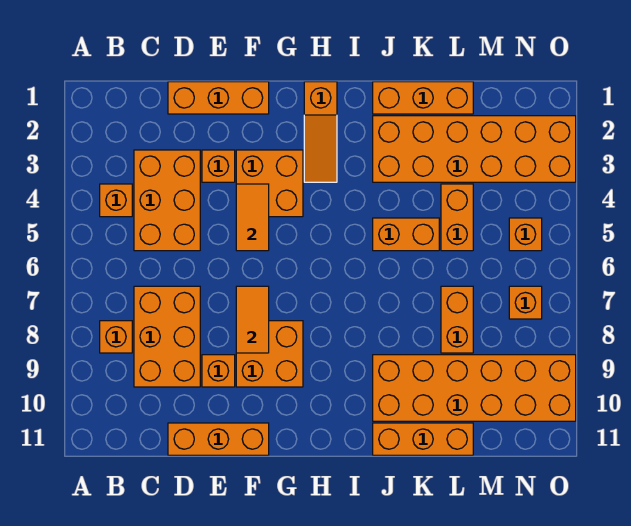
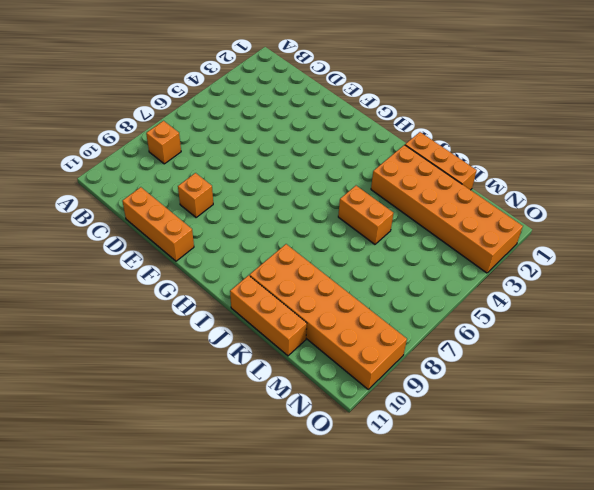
none -> orange 1x1 brick [100,184,132,217]
none -> orange 2x3 brick [134,150,200,251]
none -> orange 2x3 brick [134,286,200,387]

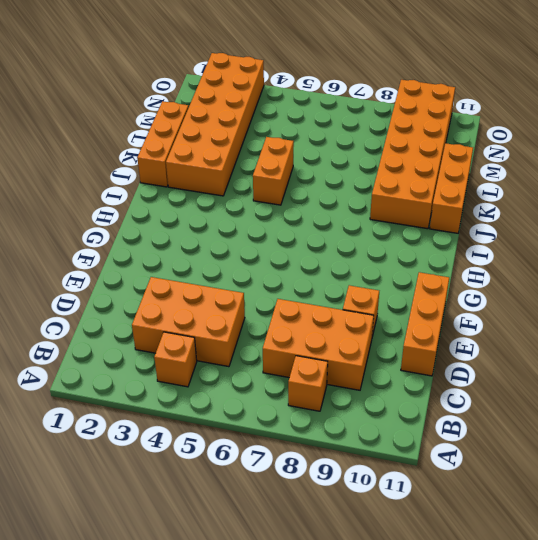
none -> orange 1x3 brick [168,82,269,114]
none -> orange 1x1 brick [202,150,235,182]
none -> orange 2x2 brick [236,150,303,217]

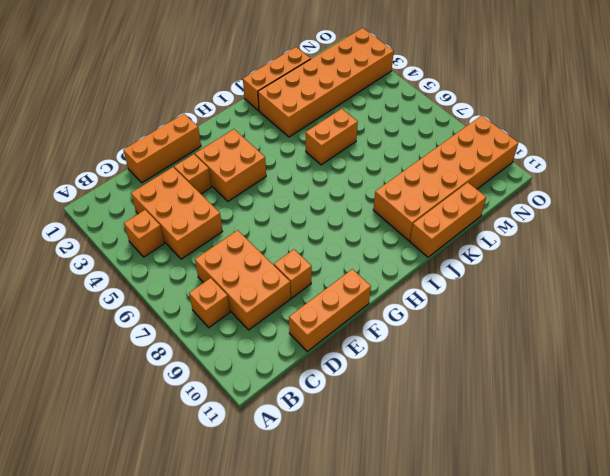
none -> orange 2x2 brick [236,321,303,387]
none -> orange 1x3 slope [304,82,337,182]
none -> orange 1x2 brick [441,184,473,251]

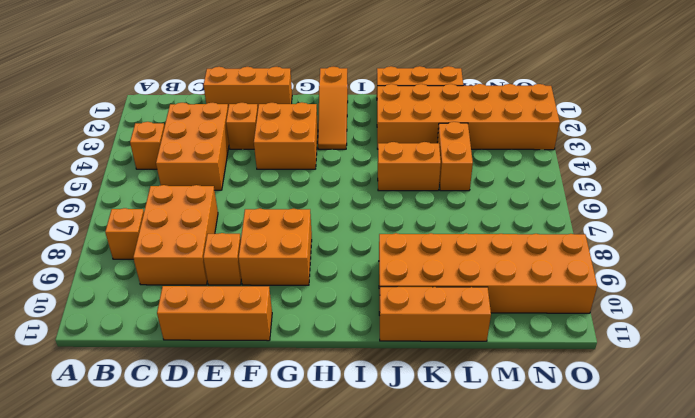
none -> orange 1x2 brick [441,286,473,353]
none -> orange 1x1 brick [509,218,542,251]
none -> orange 1x1 brick [509,286,542,319]

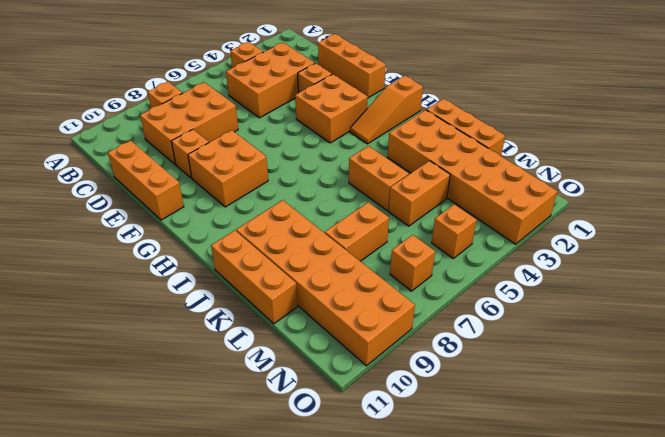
none -> orange 1x2 tile [236,184,269,251]
none -> orange 1x2 tile [236,286,269,353]

